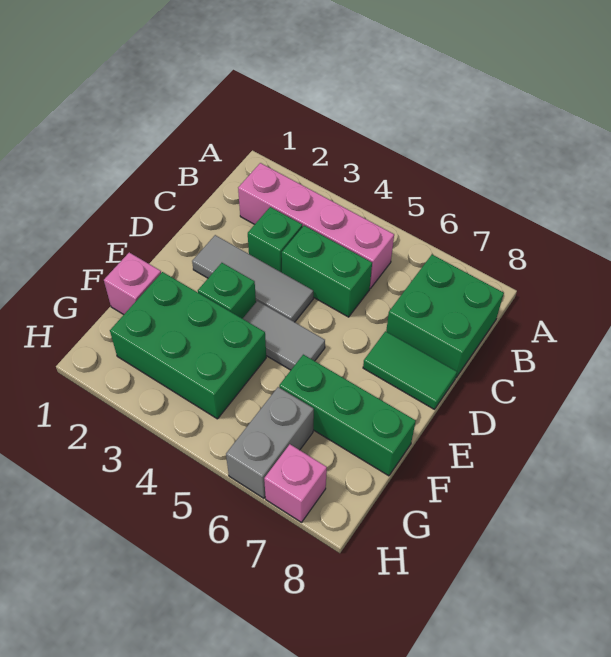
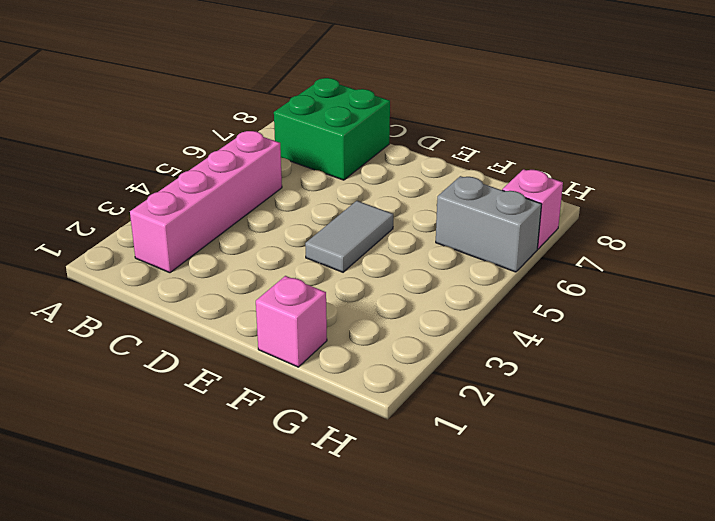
none -> green 1x1 brick [248,207,302,272]
none -> green 1x2 brick [282,226,372,317]
none -> grey 1x3 tile [192,235,313,322]

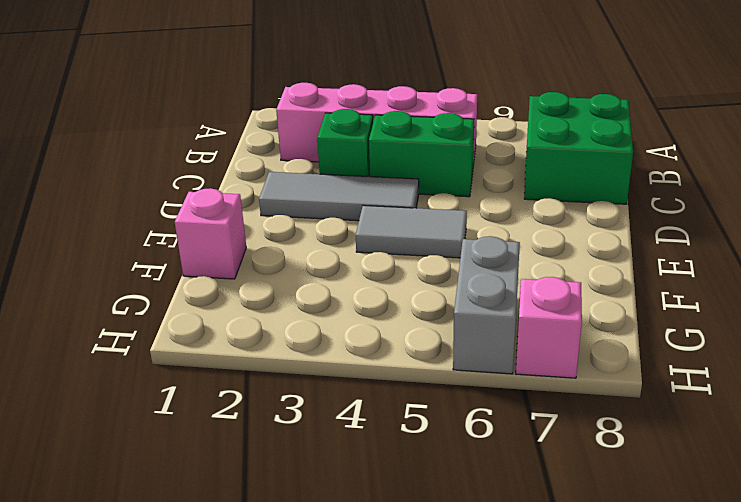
none -> green 1x2 tile [363,331,457,409]
none -> green 1x1 brick [198,263,256,319]
none -> green 2x3 brick [110,272,266,419]

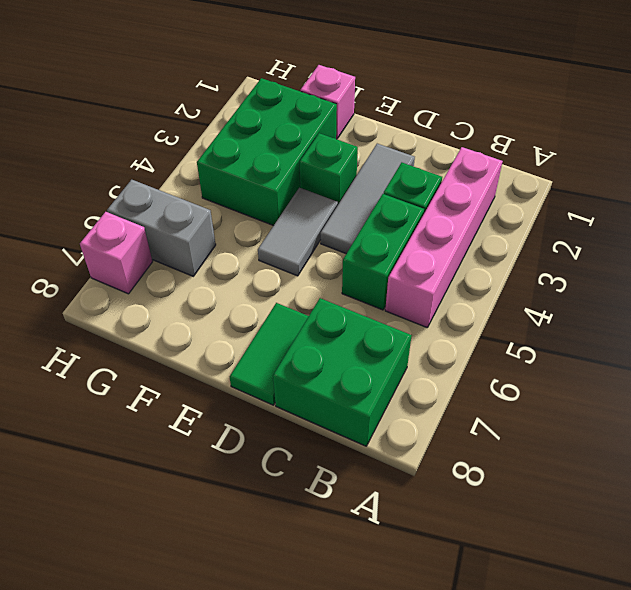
none -> green 1x3 brick [279,355,416,476]

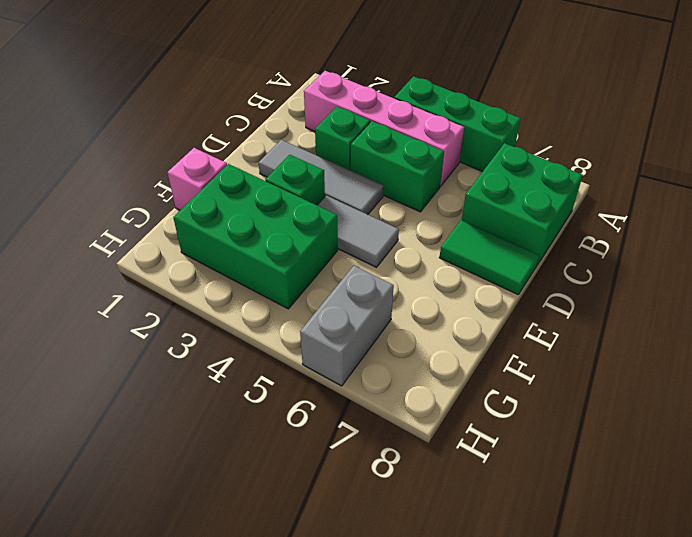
green 1x3 brick [394,76,521,172] -> green 1x3 brick moved to [279,355,416,476]
none -> pink 1x1 brick [264,444,327,522]

